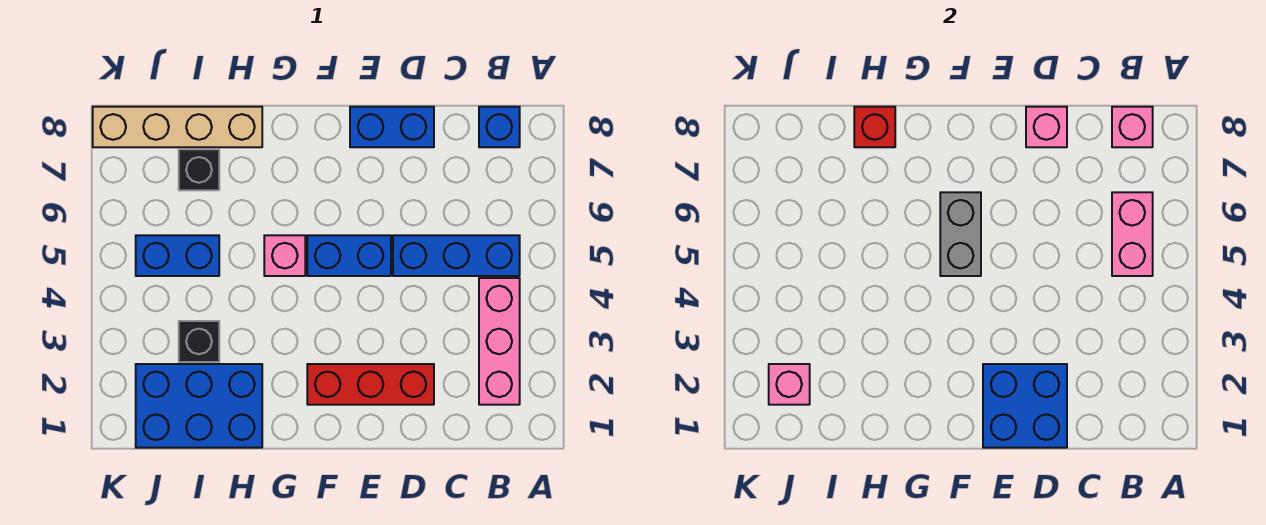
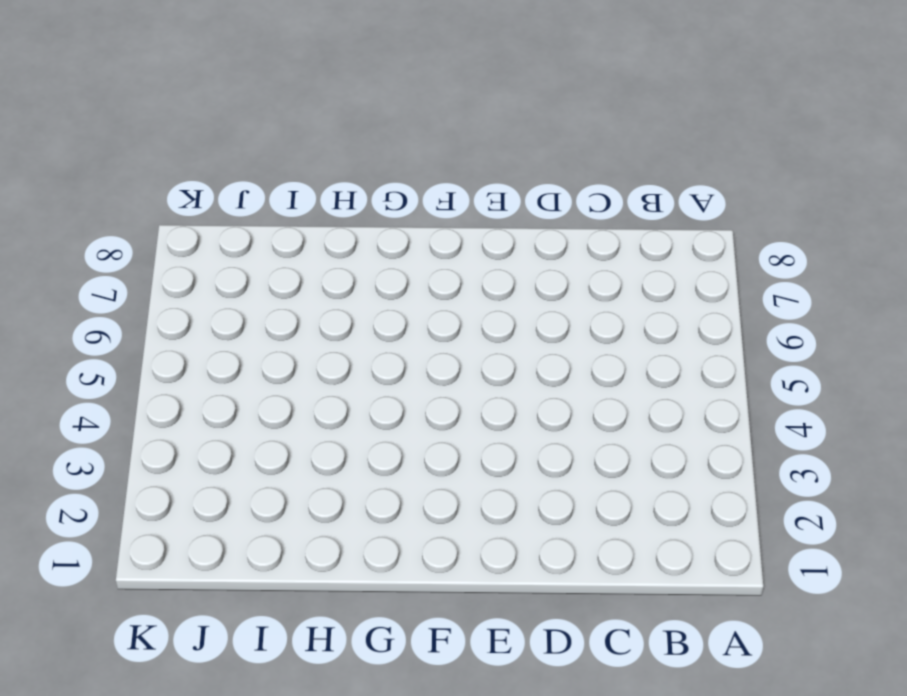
none -> pink 1x3 brick [479,278,520,405]
none -> blue 1x3 brick [393,235,520,276]
none -> blue 1x1 brick [479,107,520,147]

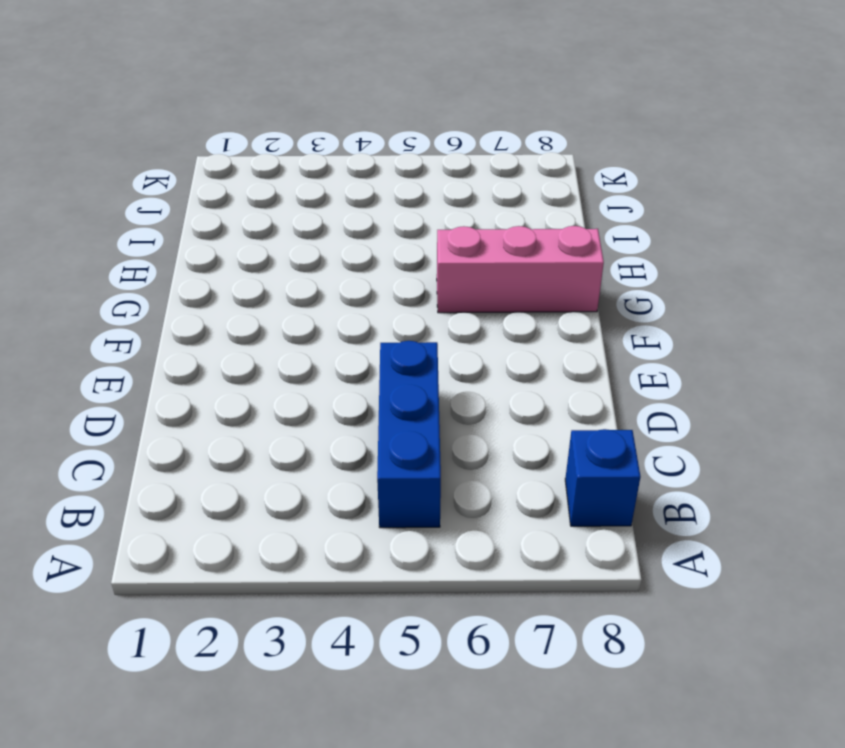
pink 1x3 brick [437,226,604,313] -> pink 1x3 brick moved to [479,278,520,405]
none -> red 1x3 brick [307,364,434,405]
none -> blue 1x2 brick [350,107,434,147]
none -> blue 1x2 brick [307,235,391,276]

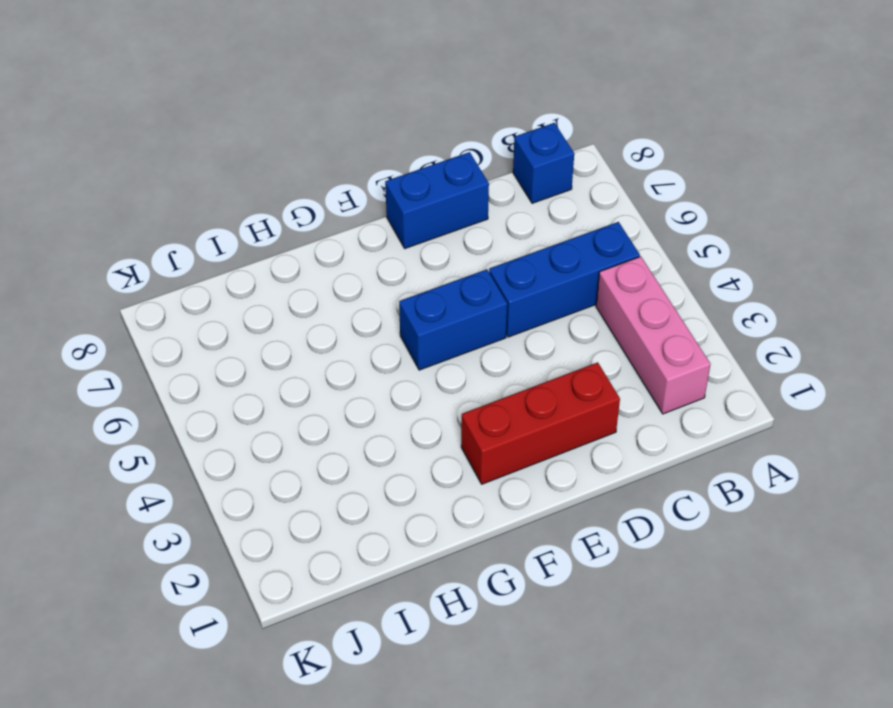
none -> pink 1x1 brick [264,235,305,276]
none -> blue 2x3 brick [136,364,262,448]
none -> tan 1x4 brick [93,107,262,147]

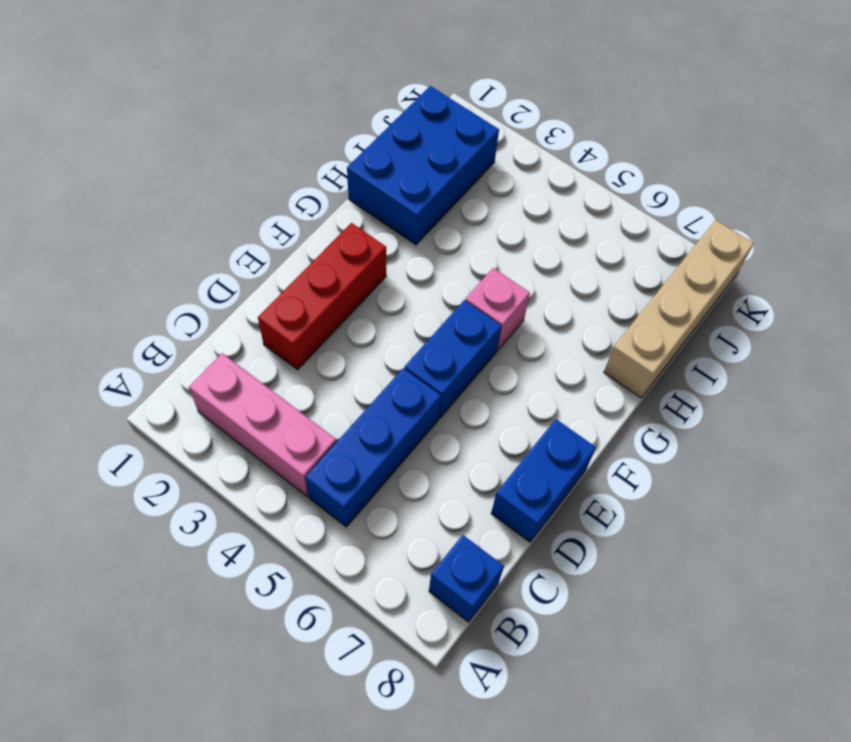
none -> black 1x1 brick [179,321,219,362]
none -> blue 1x2 brick [136,235,219,276]
none -> black 1x1 brick [179,149,219,190]

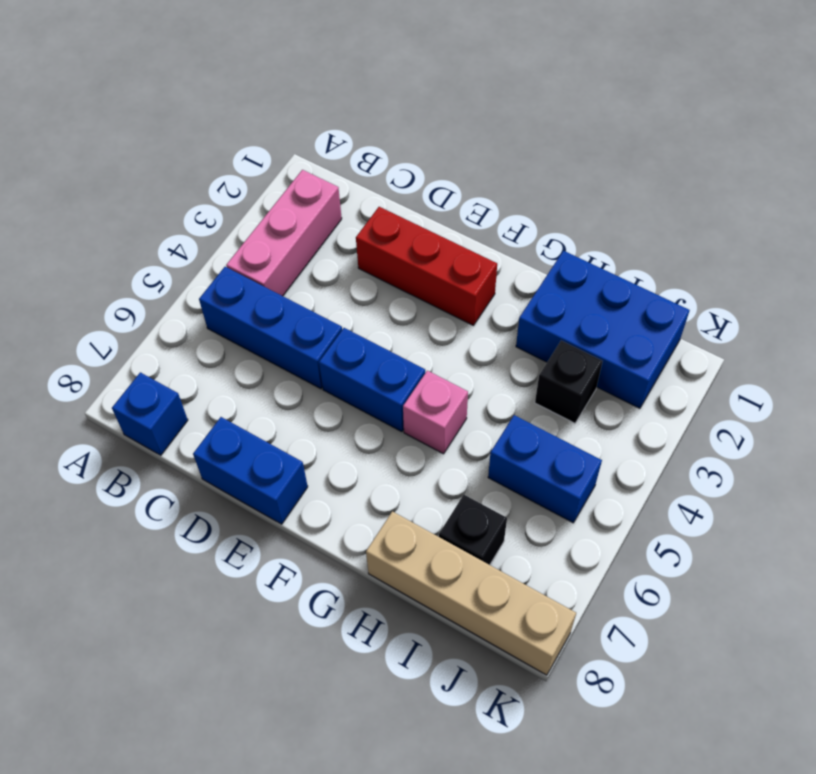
none -> pink 1x2 brick [1112,192,1153,276]
none -> pink 1x1 brick [1112,107,1153,147]
none -> blue 2x2 brick [983,364,1067,448]

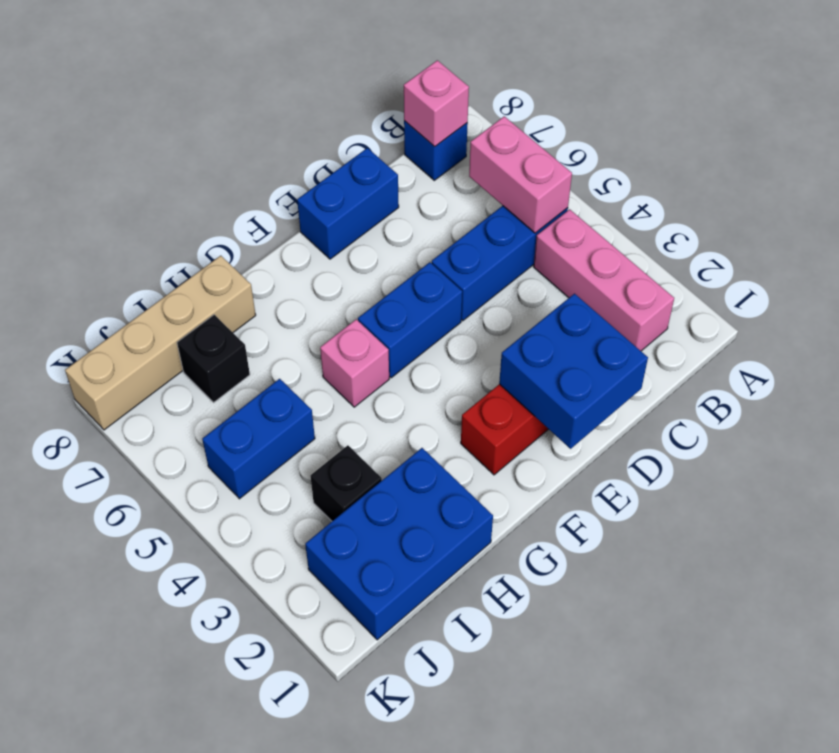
none -> pink 1x1 brick [1026,107,1067,147]
none -> grey 1x2 brick [940,192,981,276]
none -> red 1x1 brick [854,107,895,147]

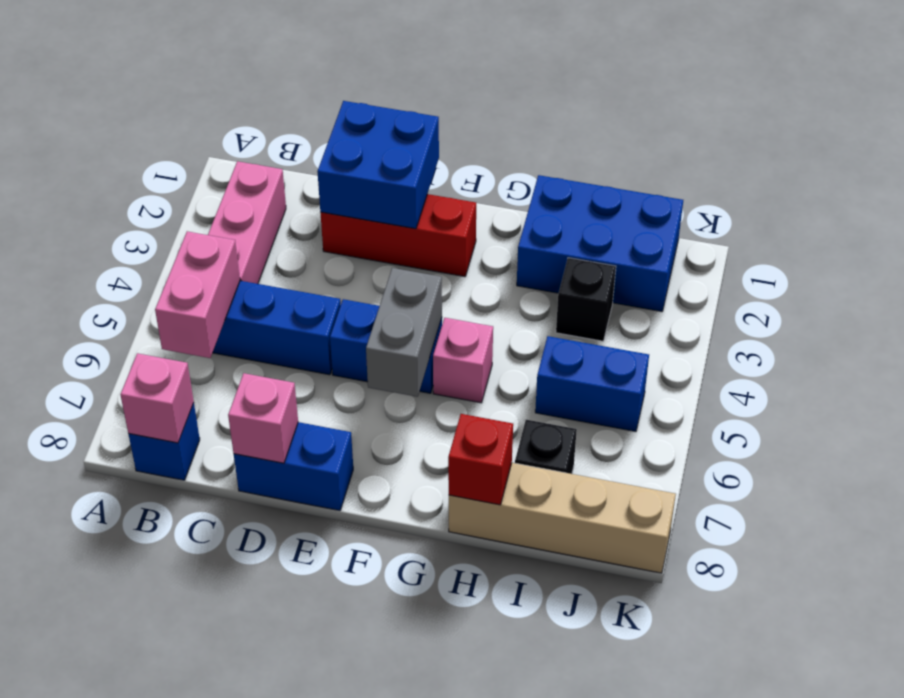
none -> pink 1x1 brick [769,364,810,405]

